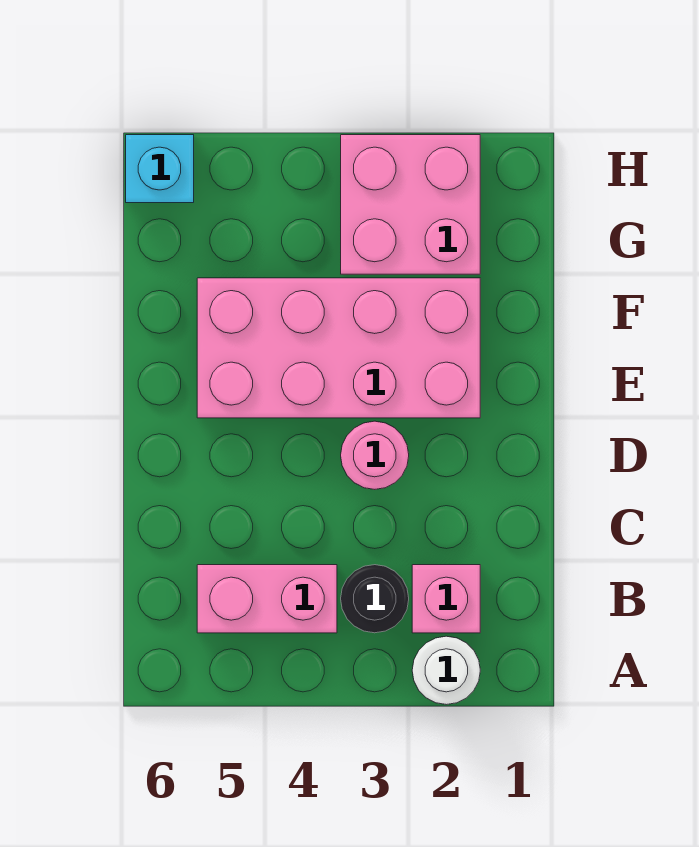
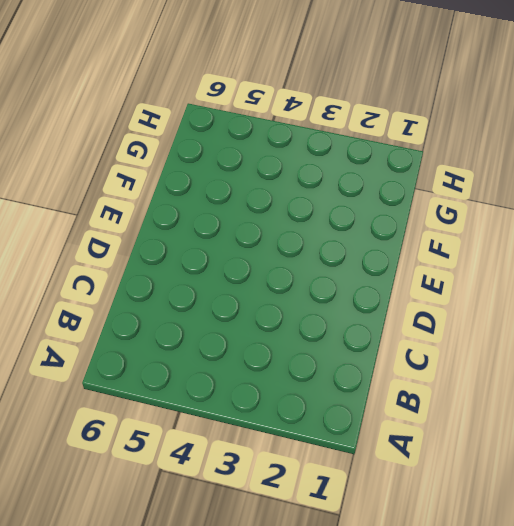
none -> white 1x1 round brick [412,636,480,705]
none -> pink 1x1 brick [412,565,480,633]

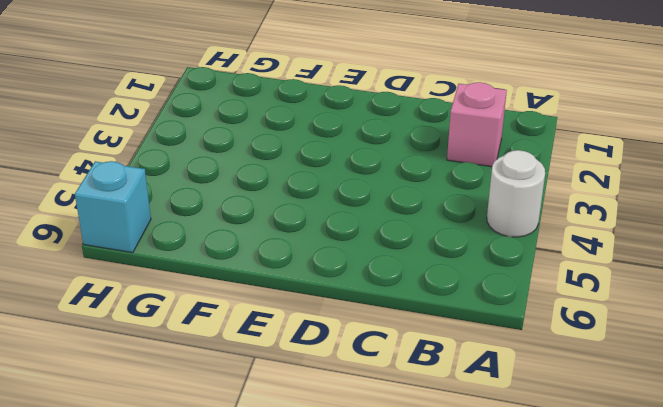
white 1x1 round brick [487,150,545,237] -> white 1x1 round brick moved to [412,636,480,705]
none -> black 1x1 round brick [341,565,409,633]
none -> pink 1x2 brick [197,565,337,633]

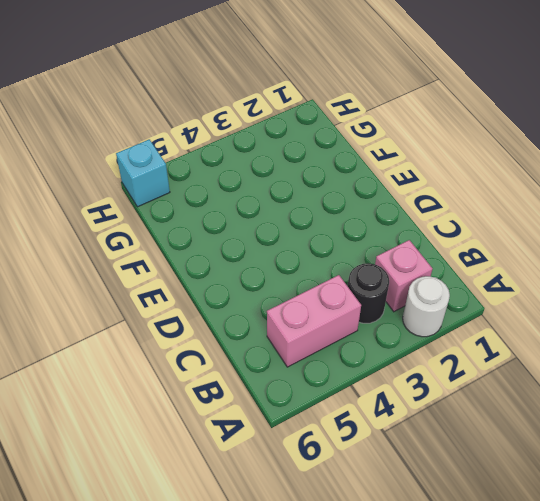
none -> pink 1x1 round brick [341,421,409,489]
none -> pink 2x4 brick [197,278,480,418]

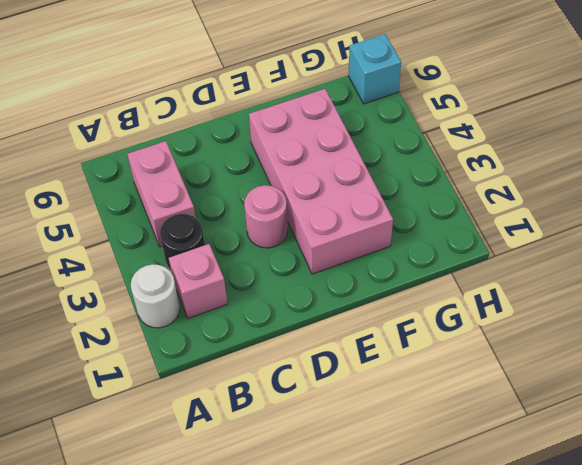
none -> pink 2x2 brick [341,135,480,274]

